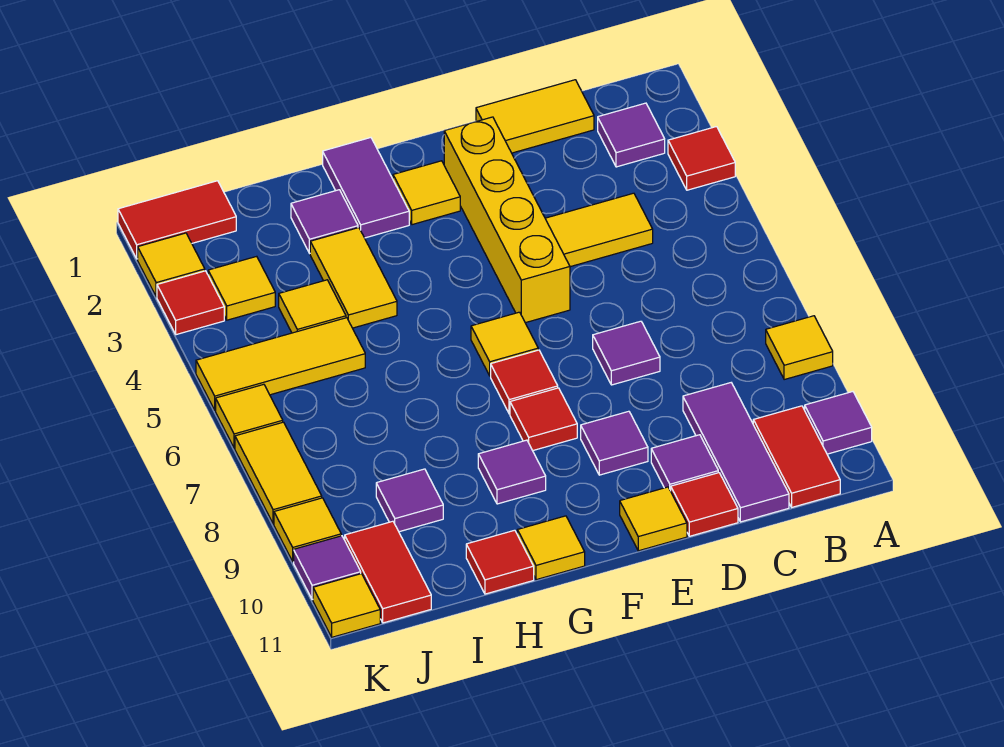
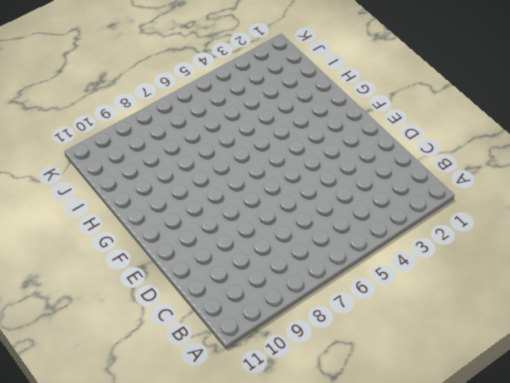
none -> red 1x1 tile [668,127,735,190]
none -> yellow 1x1 tile [766,316,833,380]
none -> purple 1x1 tile [805,392,872,454]
none -> purple 1x1 tile [598,103,665,167]

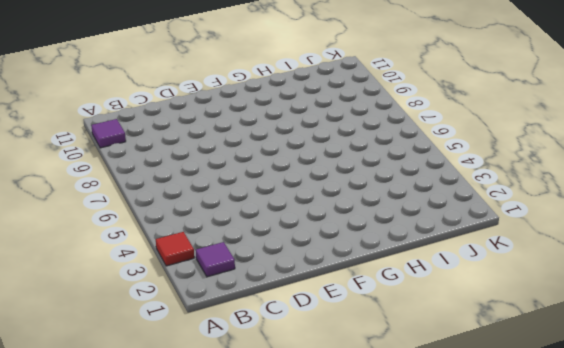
none -> yellow 1x1 tile [766,316,833,380]
none -> red 1x2 tile [753,406,840,507]
none -> yellow 1x2 tile [476,80,594,153]
none -> yellow 1x2 tile [545,193,653,267]

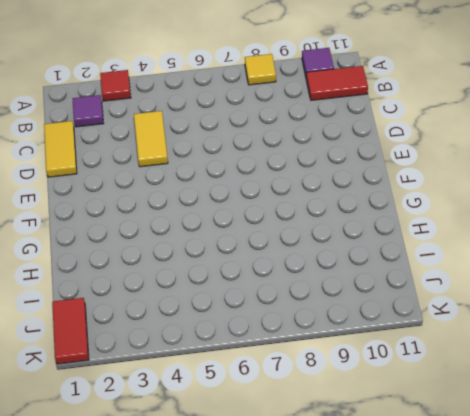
none -> purple 1x3 tile [683,383,789,522]
none -> purple 1x1 tile [593,321,660,385]
none -> purple 1x1 tile [651,435,718,491]
none -> red 1x1 tile [671,473,738,536]

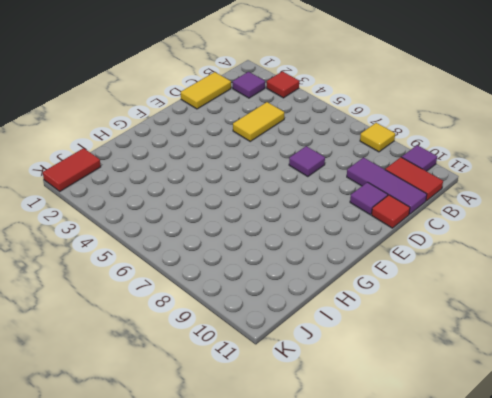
none -> yellow 1x4 brick [444,117,570,323]
none -> purple 1x1 tile [581,411,648,475]
none -> yellow 1x1 tile [620,487,687,551]
none -> yellow 1x1 tile [393,161,460,225]

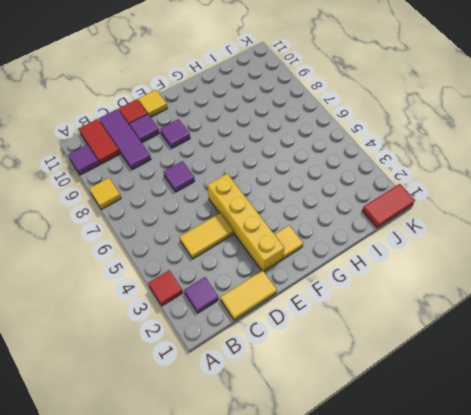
none -> yellow 1x1 tile [471,312,538,376]
none -> red 1x1 tile [491,350,558,414]
none -> red 1x1 tile [510,388,577,451]
none -> purple 1x2 tile [323,138,409,238]

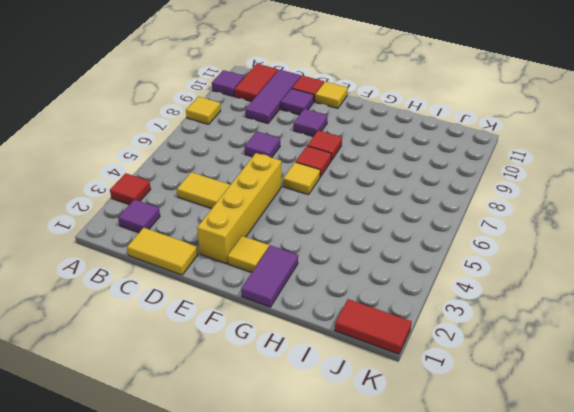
none -> purple 1x1 tile [478,440,546,504]
none -> yellow 1x1 tile [517,516,585,580]
none -> purple 1x1 tile [291,190,358,253]
none -> yellow 1x2 tile [310,228,397,328]

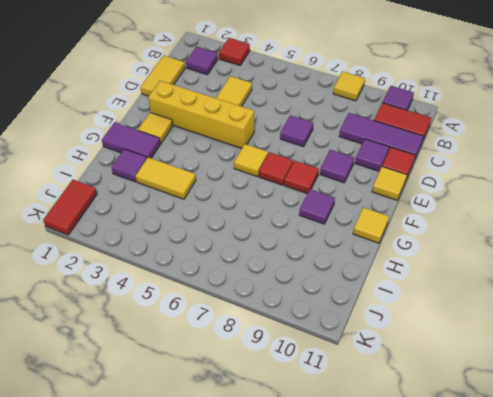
none -> red 1x1 tile [466,530,534,594]
none -> yellow 1x1 tile [279,280,346,333]
none -> yellow 1x3 tile [196,318,365,410]
none -> purple 1x1 tile [376,469,443,532]

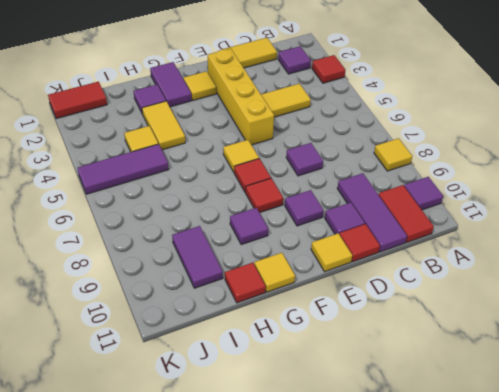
purple 1x3 tile [77,144,169,194] -> yellow 1x3 tile [196,318,365,410]
purple 1x2 tile [172,226,223,288] -> purple 1x1 tile [376,469,443,532]
none -> yellow 1x1 tile [208,256,275,320]
none -> red 1x2 tile [345,521,431,623]
none -> yellow 1x1 tile [138,233,205,297]
none -> red 1x1 tile [157,271,224,335]

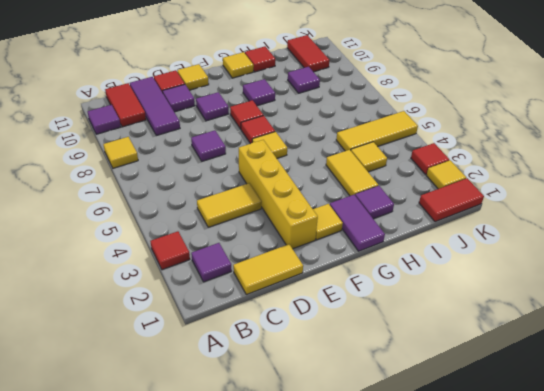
none -> yellow 1x1 tile [208,256,275,320]
none -> yellow 1x1 tile [216,384,283,448]
none -> yellow 1x2 tile [235,422,322,524]
none -> yellow 1x1 tile [274,498,341,562]

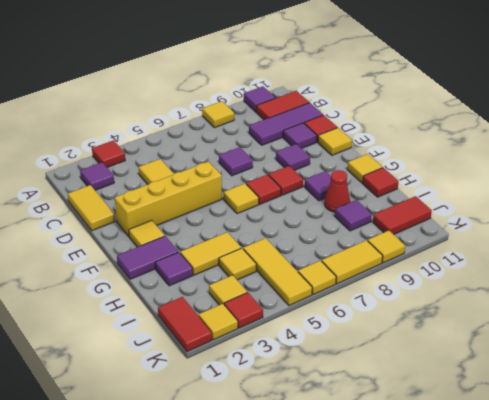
red 1x1 cone [325,170,350,212] -> none
none -> purple 1x1 tile [294,536,361,600]
none -> yellow 1x1 tile [313,574,380,637]

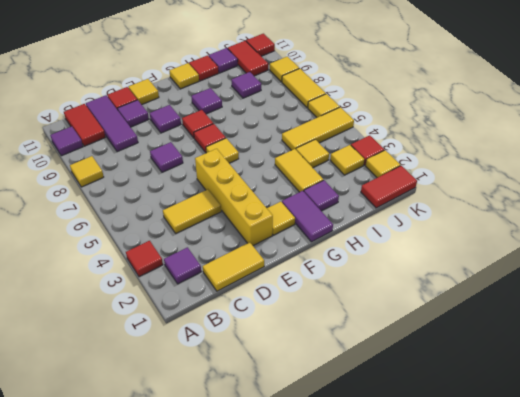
purple 1x1 tile [209,48,238,73] -> purple 1x1 tile moved to [294,536,361,600]
red 1x1 tile [246,34,275,56] -> yellow 1x1 tile [313,574,380,637]

